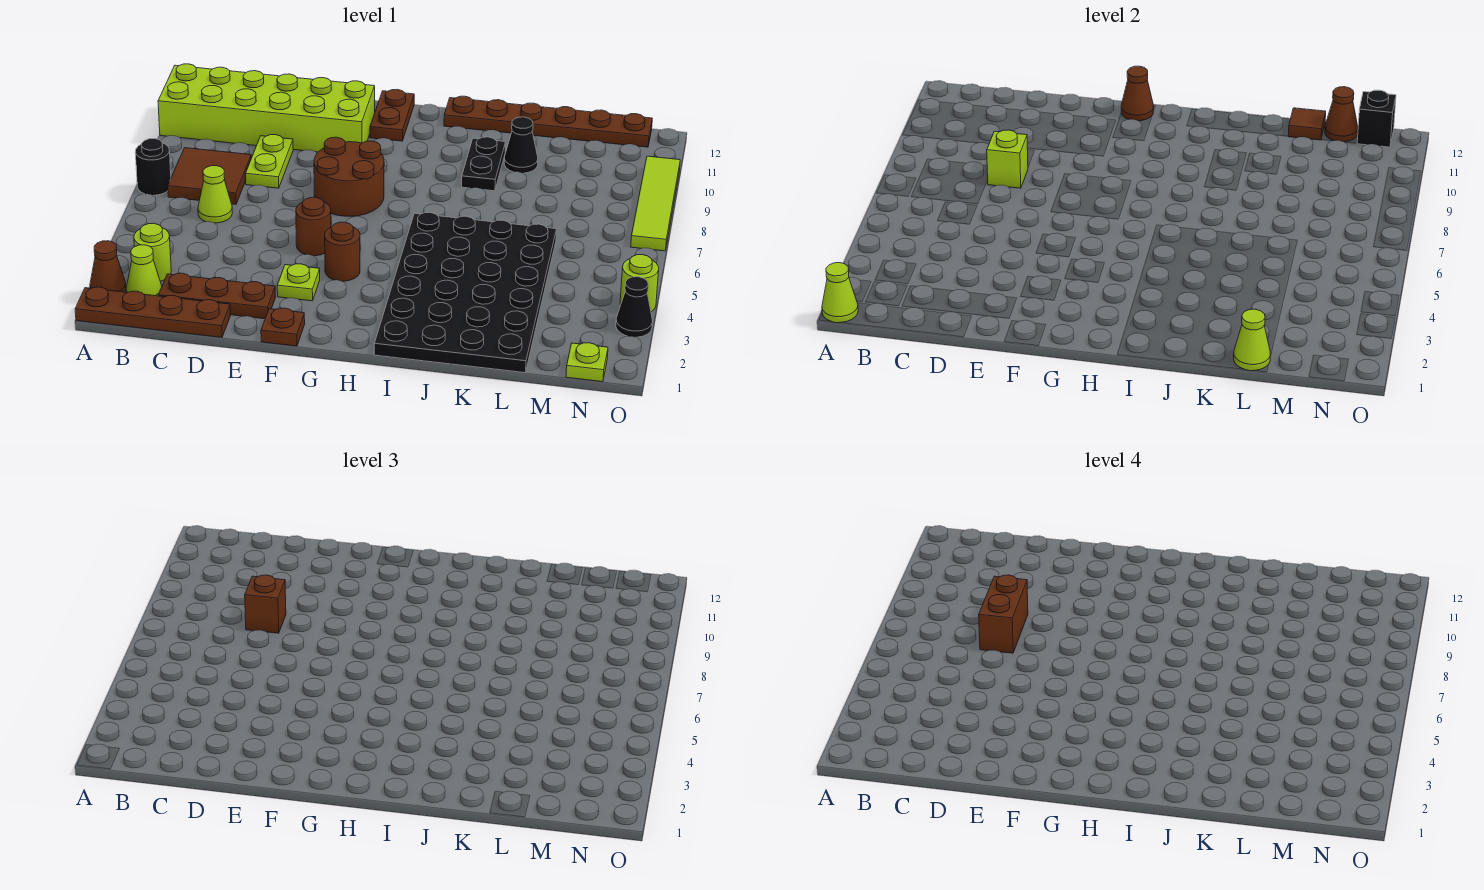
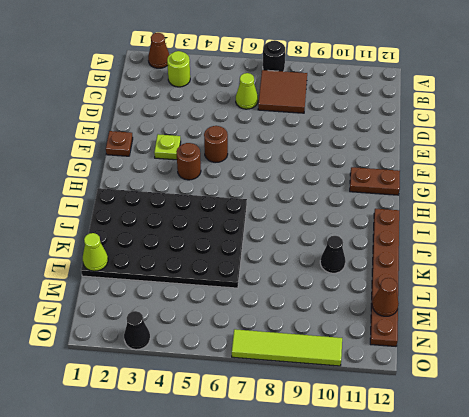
none -> brown 1x4 plate [75,287,230,337]
none -> lime 2x6 brick [158,64,375,152]
none -> lime 1x1 cone [126,245,162,296]
none -> brown 1x3 plate [158,273,275,319]

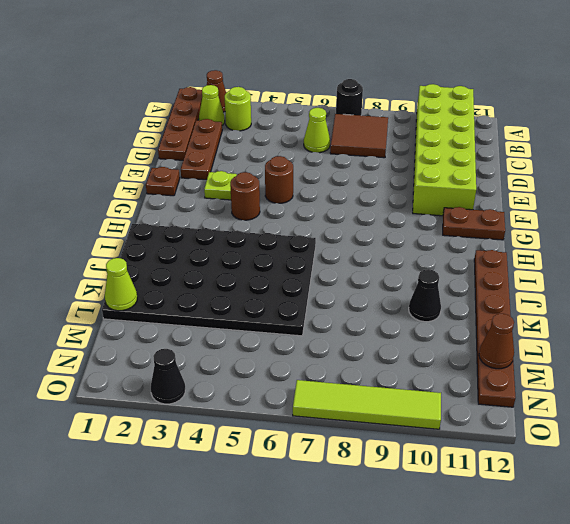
none -> lime 1x2 plate [245,135,293,188]
none -> brown 2x2 round brick [314,137,384,216]
none -> black 1x2 plate [462,137,506,191]
none -> lime 1x1 plate [566,343,608,382]

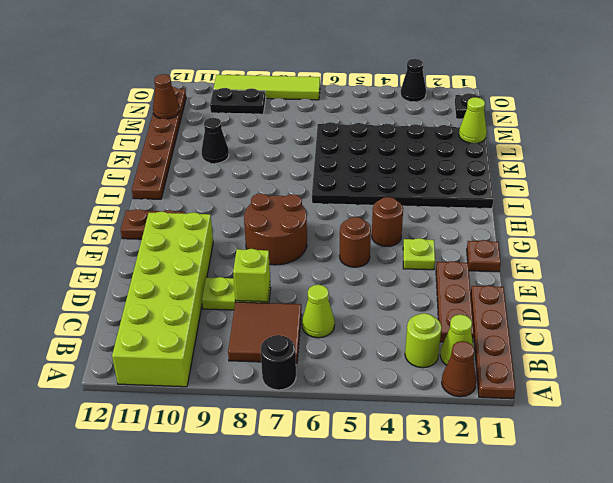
black 1x1 plate [455,93,482,119] -> lime 1x1 plate [566,343,608,382]
black 1x2 plate [210,88,266,114] -> black 1x2 plate moved to [462,137,506,191]
none -> lime 1x1 round brick [620,255,659,312]
none -> lime 1x1 cone [822,263,858,323]
none -> brown 1x1 cone [1121,66,1154,121]
none -> brown 1x1 tile [1288,108,1326,140]

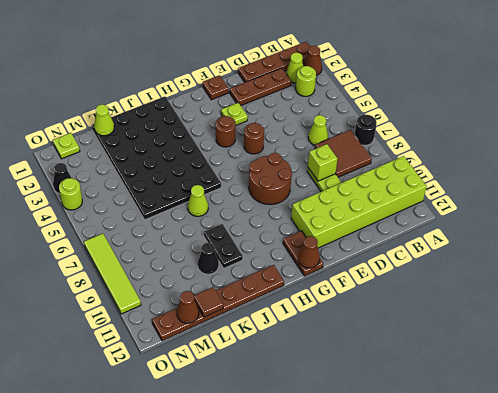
lime 1x1 cone [188,185,208,216] -> lime 1x1 cone moved to [822,263,858,323]
none -> black 1x1 brick [1357,90,1396,147]
none -> brown 1x1 brick [245,575,286,633]
none -> brown 1x2 brick [979,575,1028,653]

